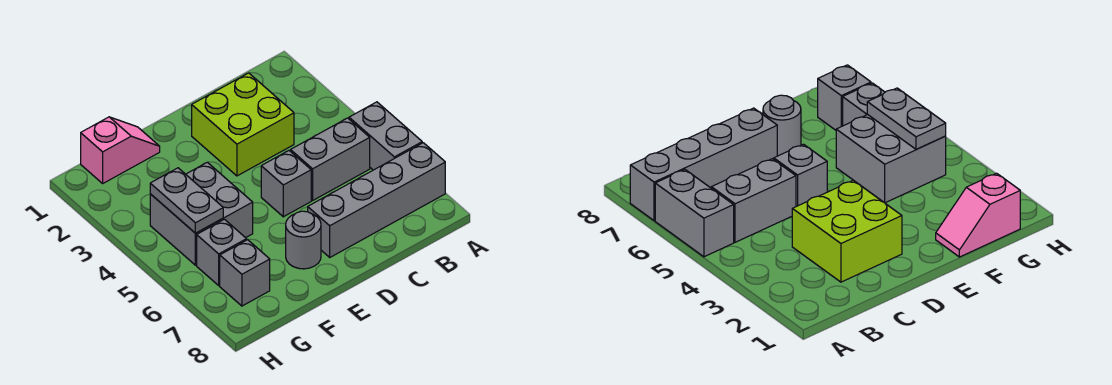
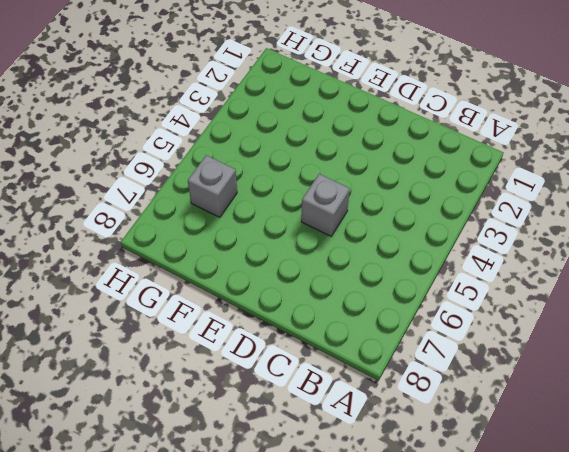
none -> grey 1x2 brick [349,102,422,170]
none -> grey 1x4 brick [308,143,445,257]

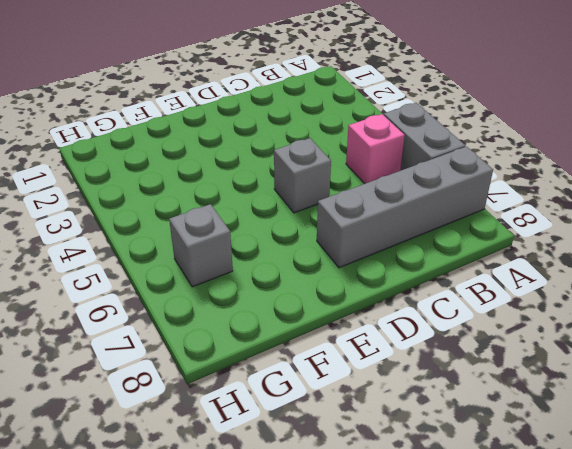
pink 1x1 brick [346,114,405,184] -> grey 1x2 brick [291,118,370,200]
none -> lime 2x2 brick [192,73,294,176]
none -> grey 1x1 round brick [286,211,321,269]

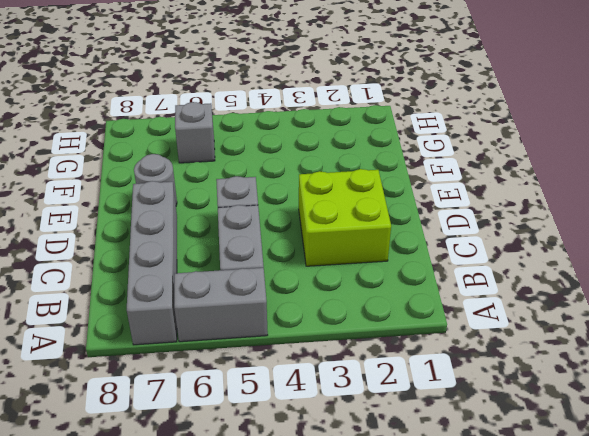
none -> pink 1x2 slope [81,117,160,183]
none -> grey 2x2 brick [150,162,253,265]

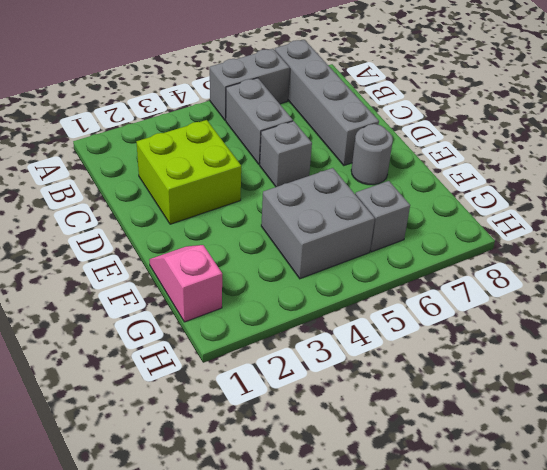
none -> grey 1x1 brick [220,240,270,306]
none -> grey 1x2 plate [150,168,223,233]

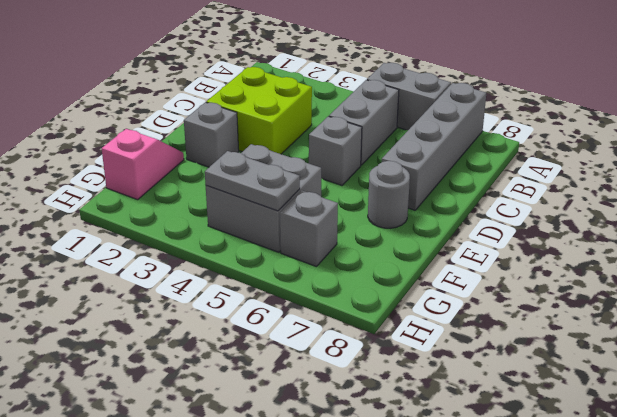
grey 1x1 brick [184,102,239,167] -> grey 1x1 brick moved to [220,240,270,306]

